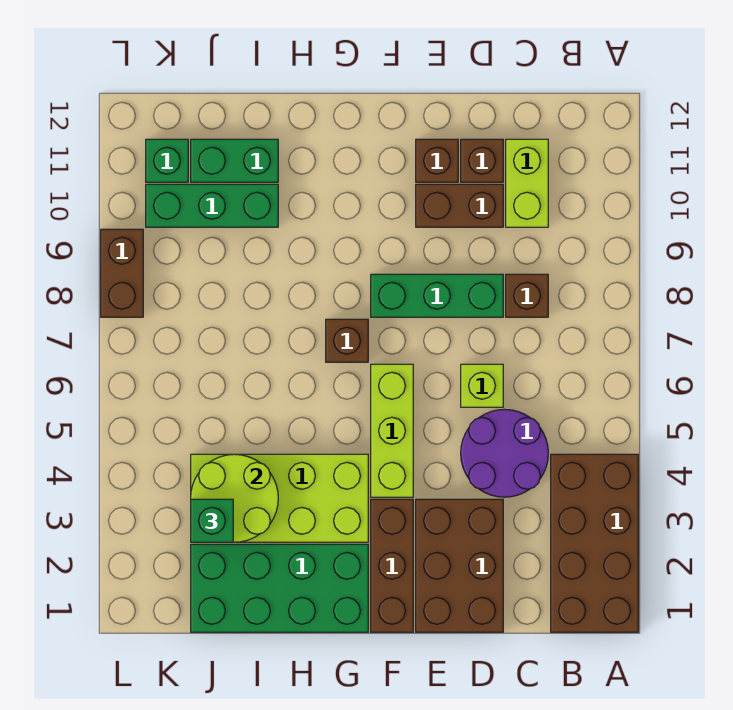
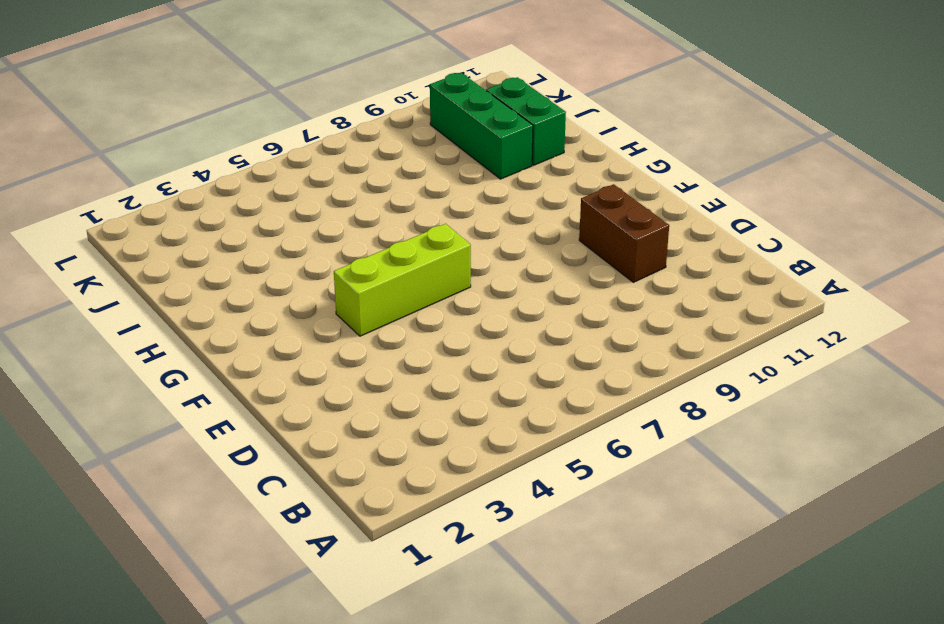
none -> brown 2x4 brick [551,454,638,632]
none -> purple 2x2 round brick [461,409,548,497]
none -> brown 1x1 brick [506,274,548,317]

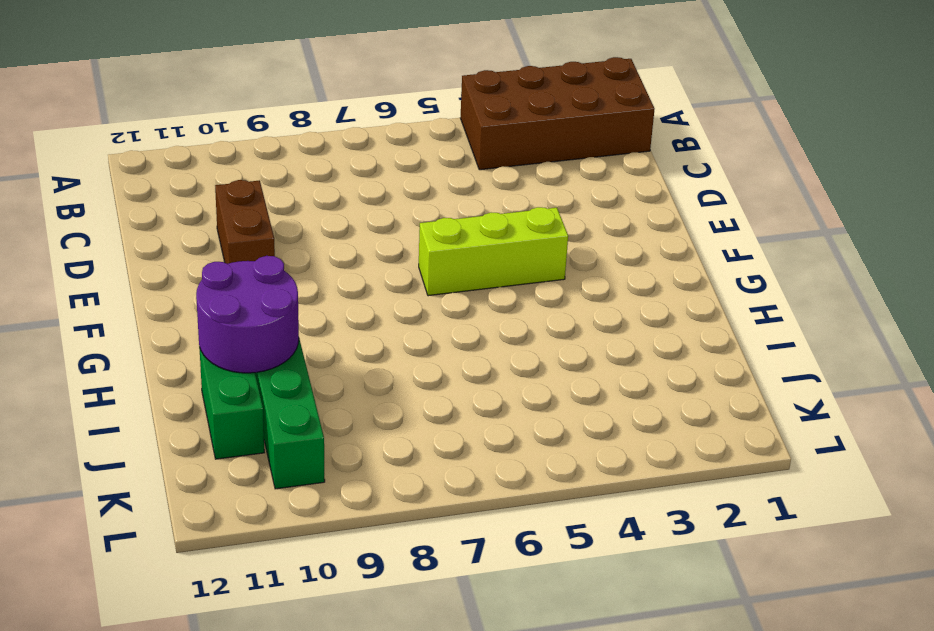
purple 2x2 round brick [196,256,299,373] -> purple 2x2 round brick moved to [461,409,548,497]
none -> brown 1x1 brick [506,274,548,317]
none -> lime 1x2 brick [506,139,548,227]
none -> brown 2x3 brick [416,499,503,632]

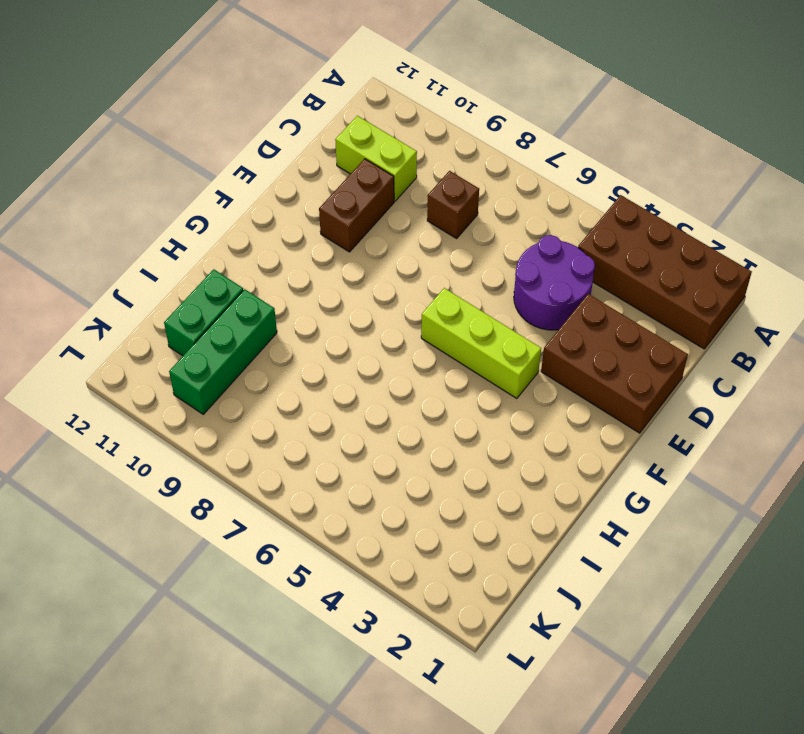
none -> lime 1x1 brick [461,364,503,407]
none -> green 1x3 brick [371,274,503,317]
none -> brown 1x1 brick [461,139,503,182]

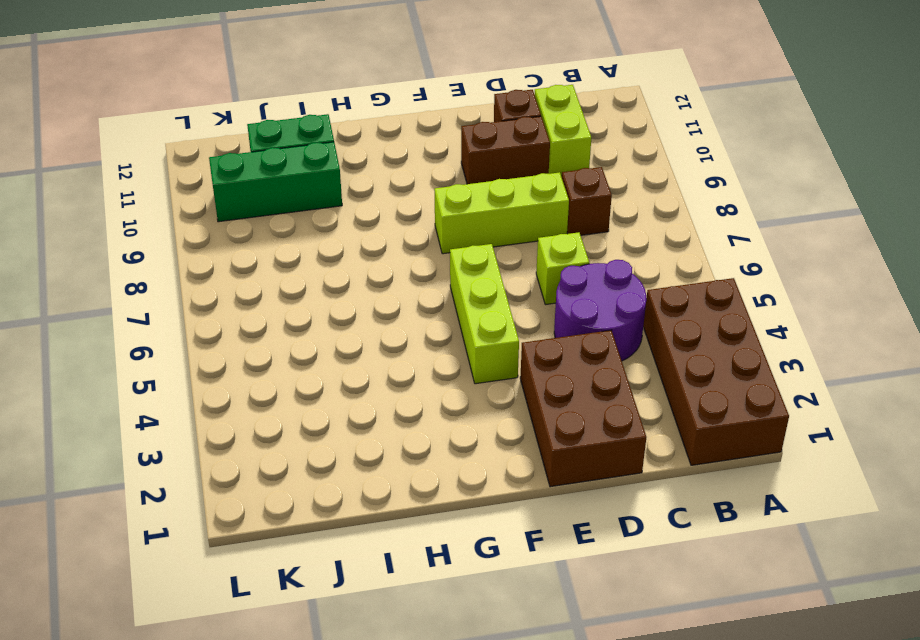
lime 1x3 brick [434,172,569,254] -> green 1x3 brick [371,274,503,317]
none -> brown 1x1 brick [416,139,458,182]
none -> brown 1x3 brick [371,499,413,632]
none -> green 2x4 brick [191,544,368,632]

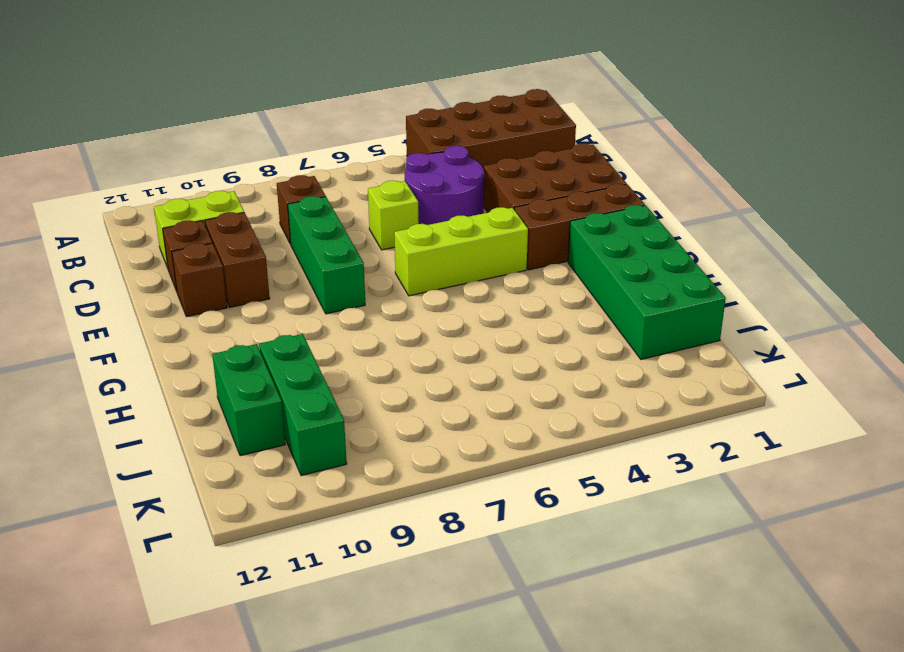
none -> lime 2x4 brick [191,454,368,542]
none -> brown 1x1 brick [326,319,368,362]
none -> green 1x1 brick [146,139,188,182]

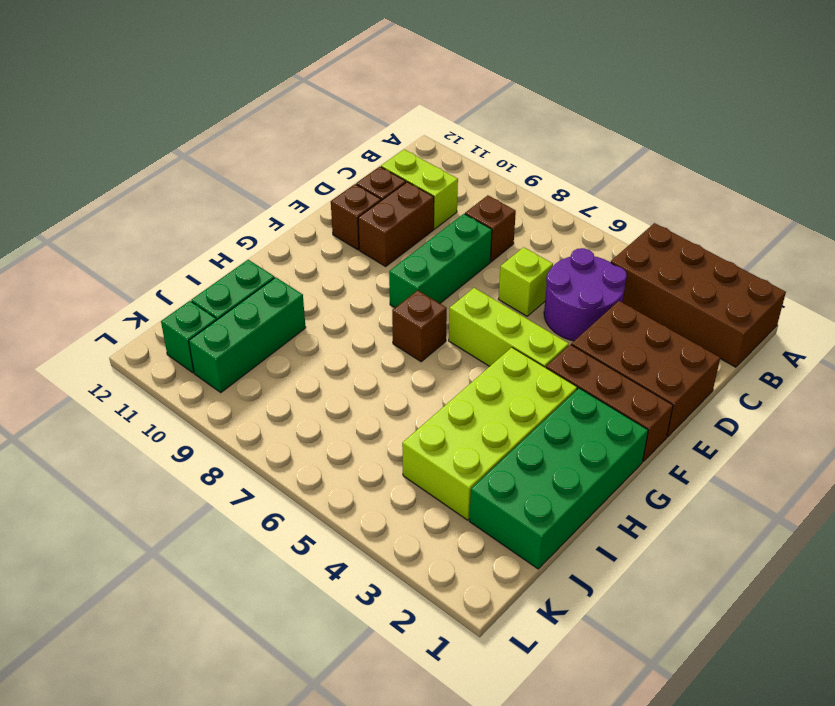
none -> brown 1x2 brick [101,229,143,317]
none -> lime 2x2 round brick [191,454,278,542]
none -> green 1x1 brick [191,499,233,542]

